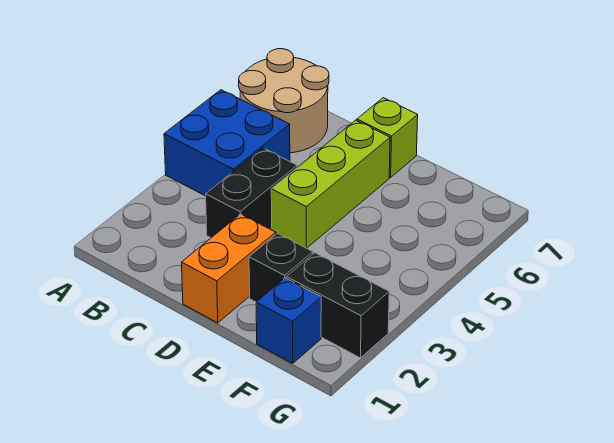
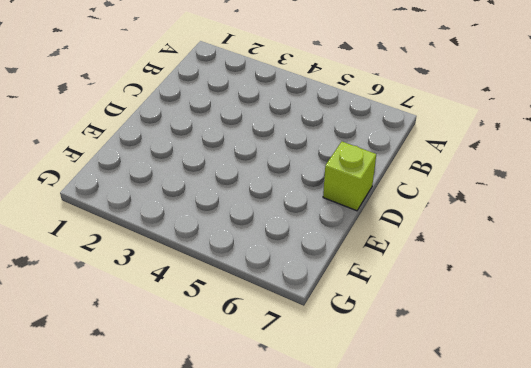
none -> blue 2x2 brick [164,90,290,196]
none -> tan 2x2 round brick [239,49,329,153]

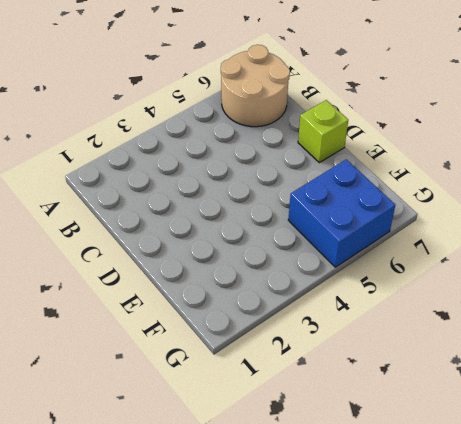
blue 2x2 brick [288,159,395,267] -> blue 2x2 brick moved to [164,90,290,196]
none -> black 1x2 brick [206,148,297,238]
none -> orange 1x2 brick [182,214,276,323]

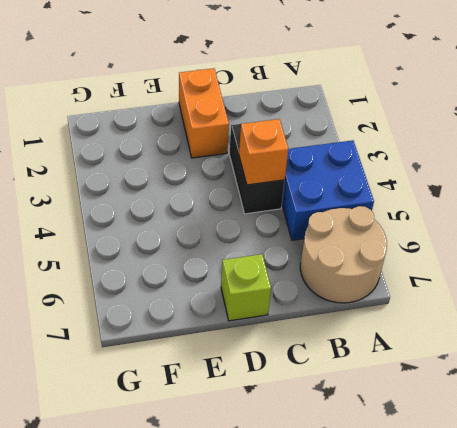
orange 1x1 brick [239,119,288,185] -> none
none -> lime 1x3 brick [271,120,390,248]
none -> black 1x1 brick [249,233,313,302]

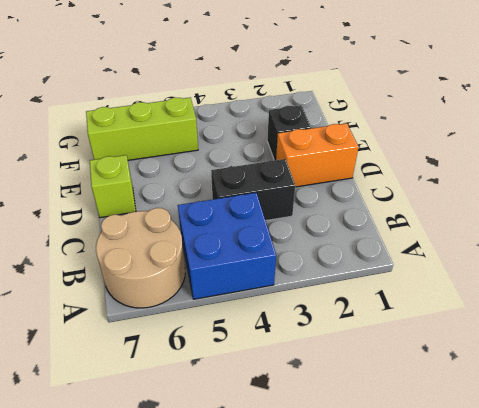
lime 1x3 brick [86,97,198,160] -> lime 1x3 brick moved to [271,120,390,248]
none -> blue 1x1 brick [256,278,321,363]
none -> black 1x2 brick [286,253,389,358]

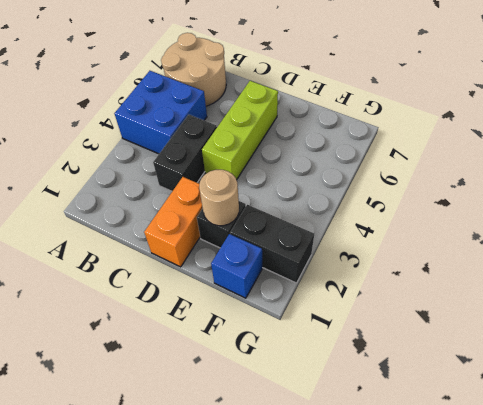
tan 1x1 round brick [199,170,239,226] -> none
none -> lime 1x1 brick [357,98,418,178]

